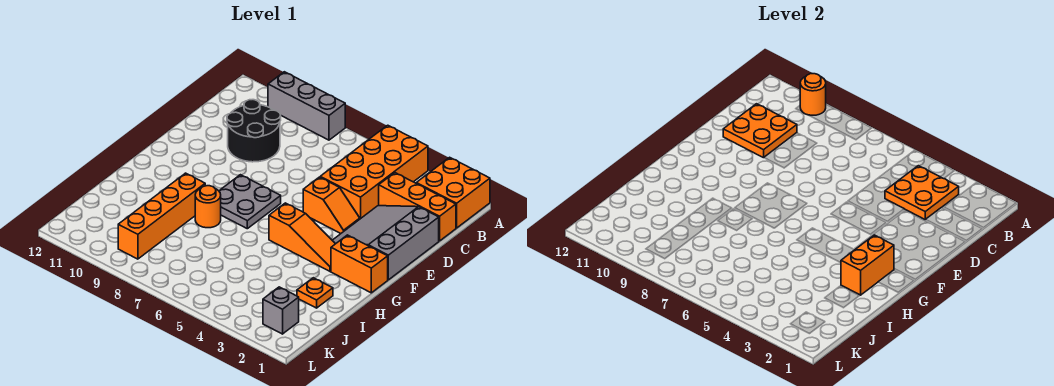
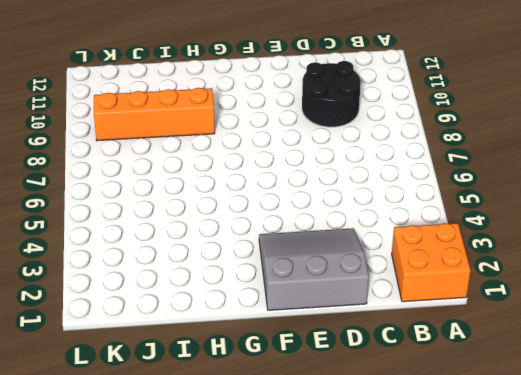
none -> orange 2x4 brick [320,125,428,219]
none -> grey 1x3 brick [268,72,345,140]
none -> orange 1x3 brick [379,173,456,241]

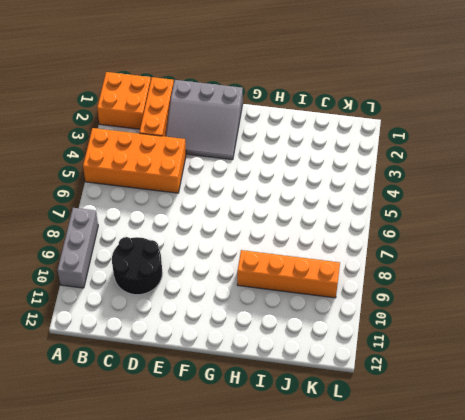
none -> orange 1x2 slope [303,177,360,233]
none -> grey 2x2 plate [219,175,281,229]
none -> orange 1x2 brick [331,235,388,293]

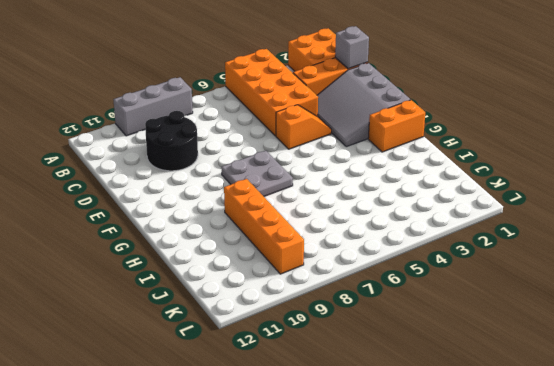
grey 1x1 brick [335,26,369,69] -> grey 1x1 brick moved to [263,287,299,334]
none -> orange 1x3 slope [269,203,335,271]
none -> orange 1x1 round brick [195,186,221,228]
none -> orange 1x1 plate [297,278,333,308]

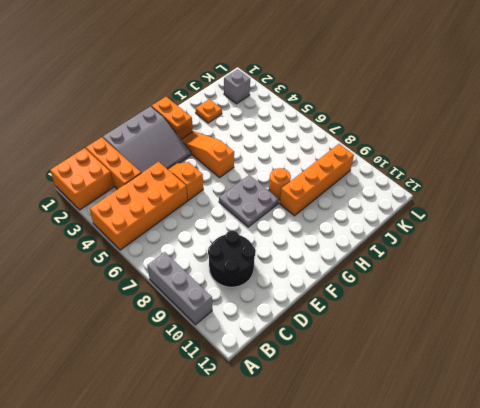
none -> orange 1x1 round brick [800,74,826,115]
none -> orange 2x2 plate [885,166,959,220]
none -> orange 2x2 plate [723,104,797,158]

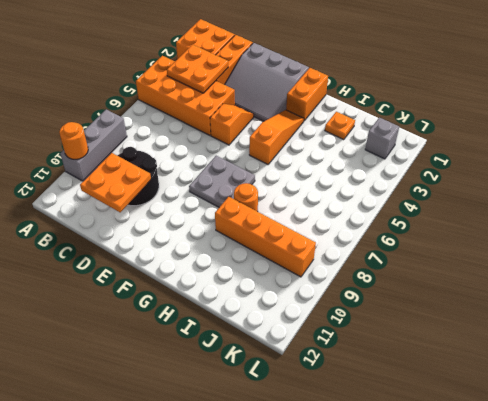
none -> orange 1x2 brick [841,235,894,295]

